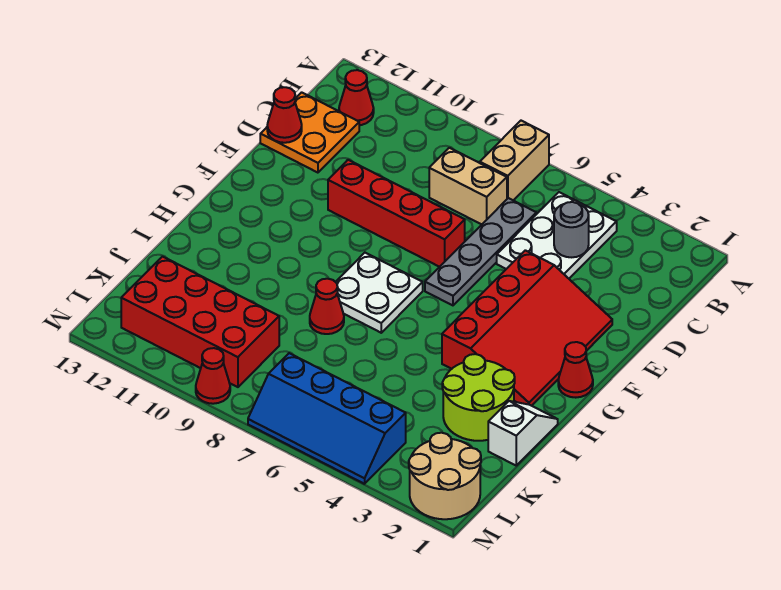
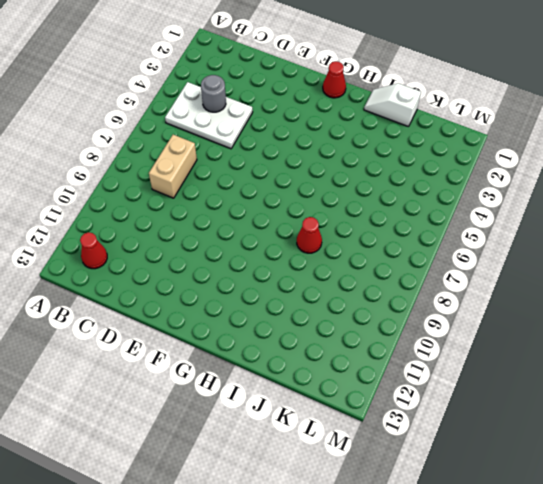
none -> tan 1x2 brick [480,121,549,200]
none -> grey 1x4 plate [425,198,536,305]
none -> orange 2x2 plate [260,92,359,173]

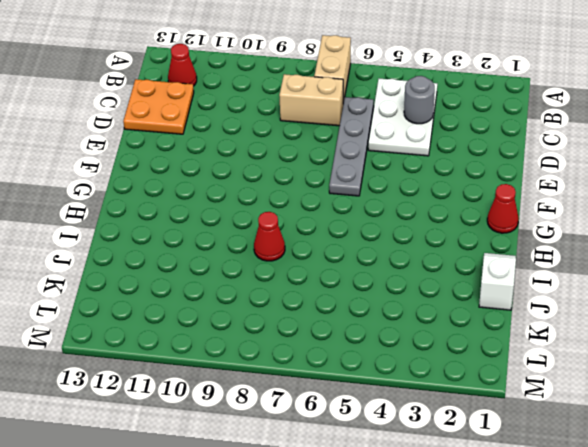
none -> red 3x4 slope [442,250,612,406]
none -> red 1x4 brick [328,160,465,267]
none -> white 2x2 plate [336,253,423,333]

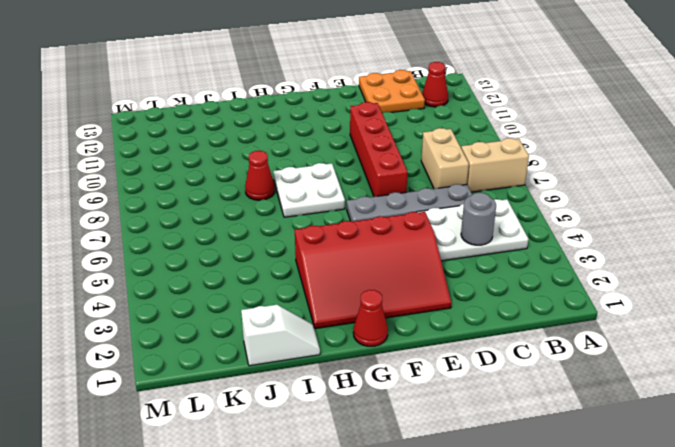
none -> lime 2x2 round brick [442,354,515,441]
none -> red 2x4 brick [121,257,279,387]
none -> tan 2x2 round brick [409,433,481,519]

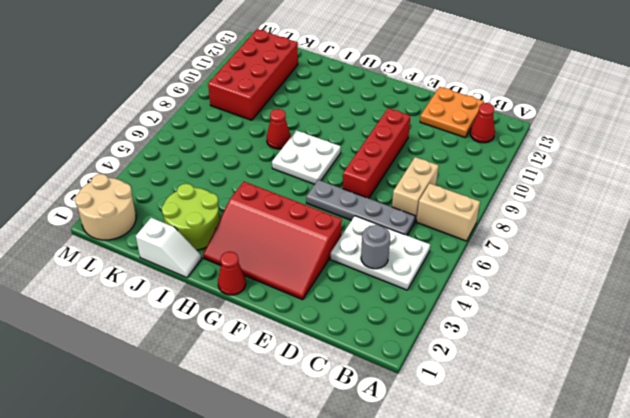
none -> blue 2x4 slope [248,353,406,484]
none -> red 1x1 cone [196,348,230,404]
none -> red 1x1 cone [267,87,302,143]

